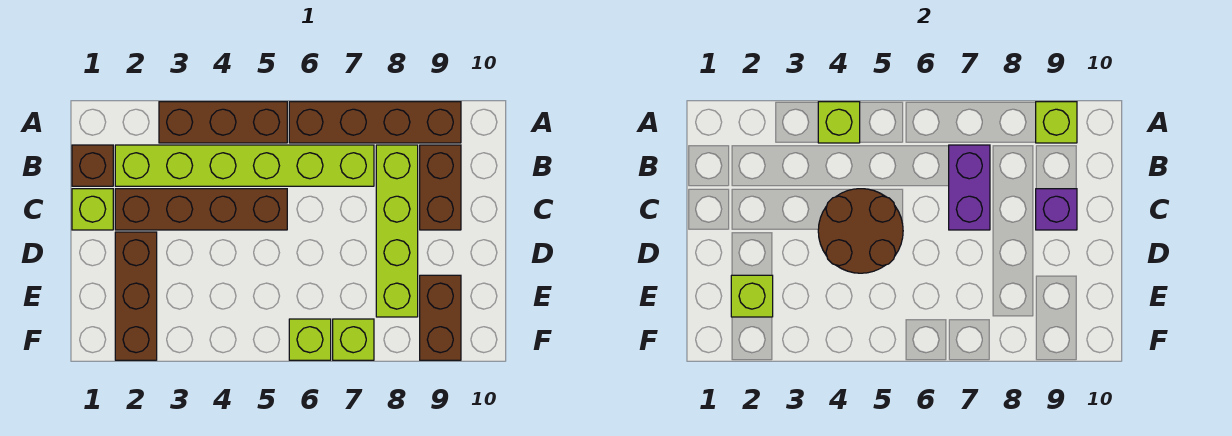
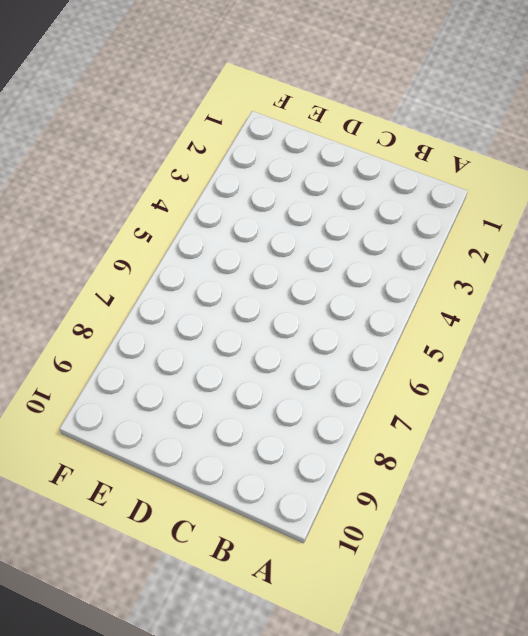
none -> brown 1x3 brick [159,102,287,143]
none -> brown 1x4 brick [289,102,461,143]
none -> brown 1x1 brick [72,145,113,186]

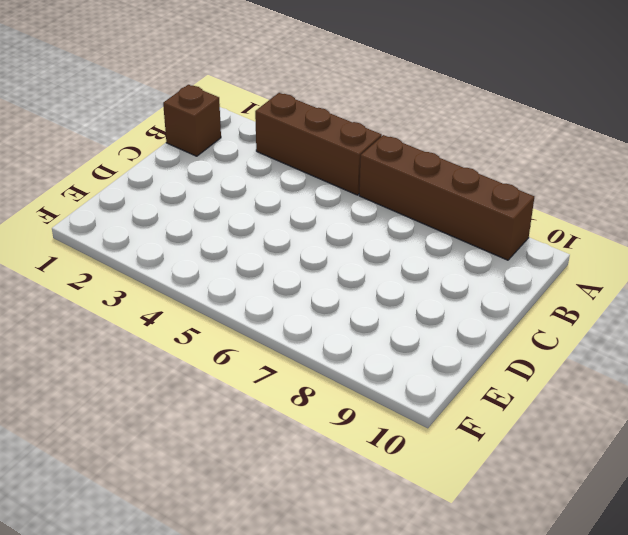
none -> lime 1x6 brick [115,145,374,186]
none -> lime 1x4 brick [376,145,418,317]
none -> brown 1x2 brick [420,145,461,230]

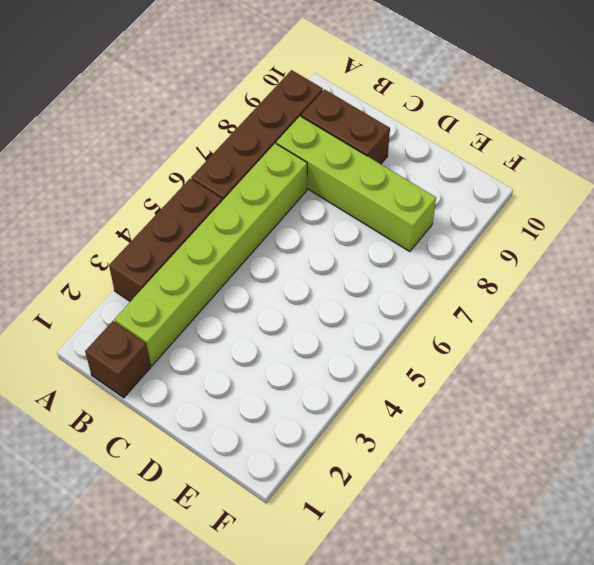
none -> lime 1x1 brick [72,189,113,230]
none -> brown 1x4 brick [115,189,287,230]
none -> brown 1x3 brick [115,232,157,360]

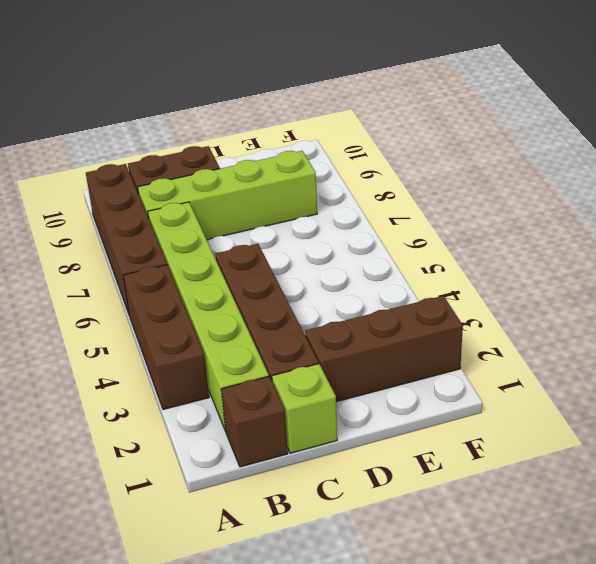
none -> brown 1x2 brick [420,275,461,360]
none -> lime 1x1 brick [289,319,331,360]
none -> lime 1x1 brick [333,319,374,360]

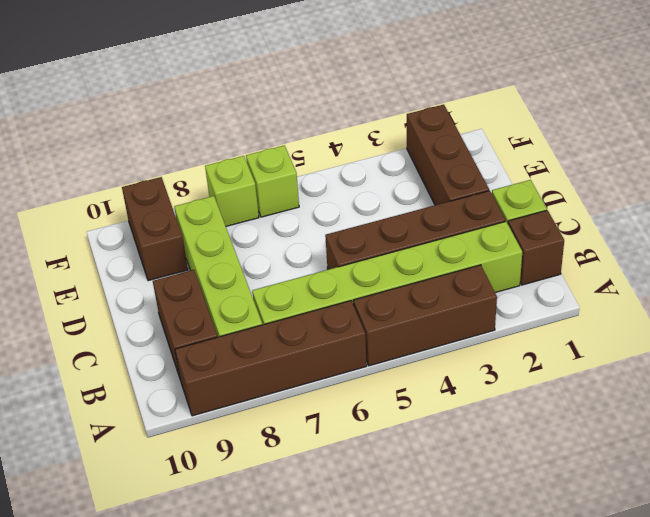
none -> lime 1x1 brick [818,102,860,143]
none -> lime 1x1 brick [1036,102,1077,143]
none -> purple 1x2 brick [949,145,990,230]

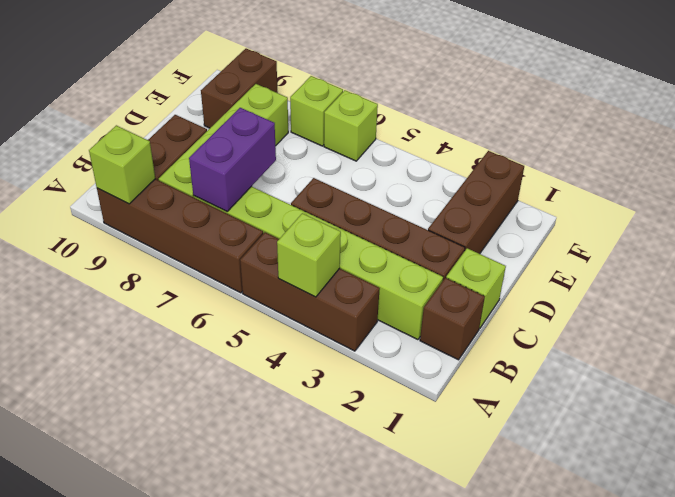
none -> brown 2x2 round brick [818,189,903,273]
none -> purple 1x1 brick [1036,189,1077,230]
none -> lime 1x1 brick [731,275,773,317]

